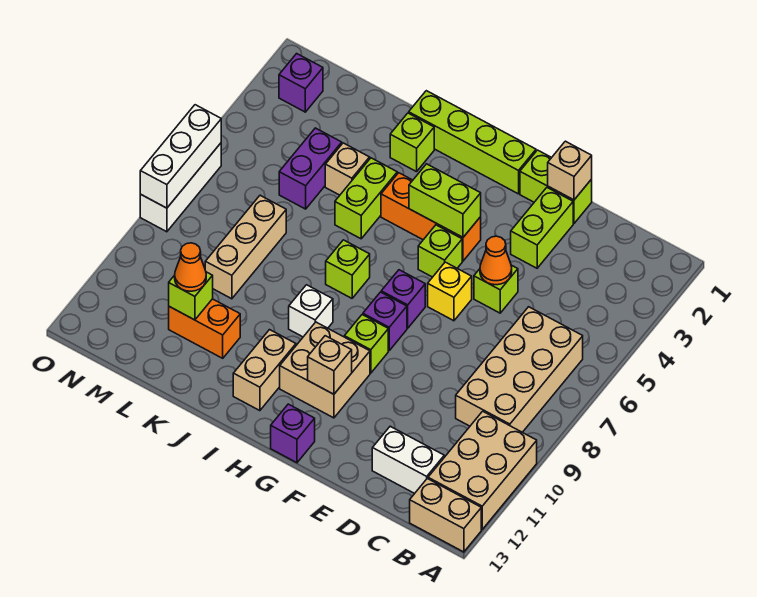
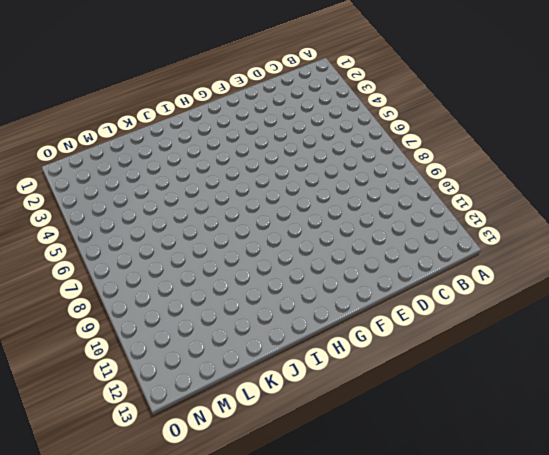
none -> tan 2x3 brick [428,411,537,529]
none -> tan 1x2 brick [410,479,481,552]
none -> tan 2x4 brick [456,307,583,432]
none -> white 1x2 brick [372,426,444,493]

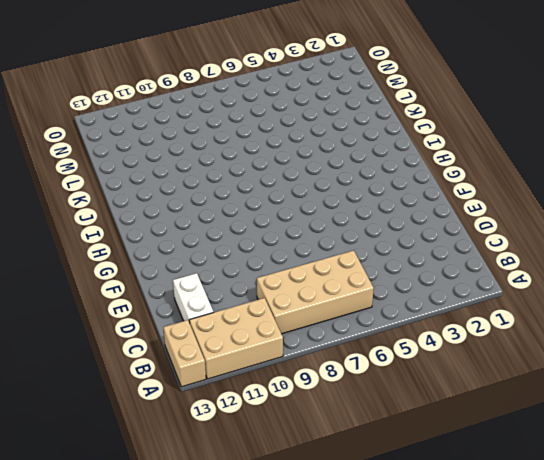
none -> lime 1x2 brick [520,150,592,223]
none -> lime 1x2 brick [511,188,573,268]
none -> lime 1x1 brick [474,265,518,313]
none -> yellow 1x1 brick [428,262,472,321]

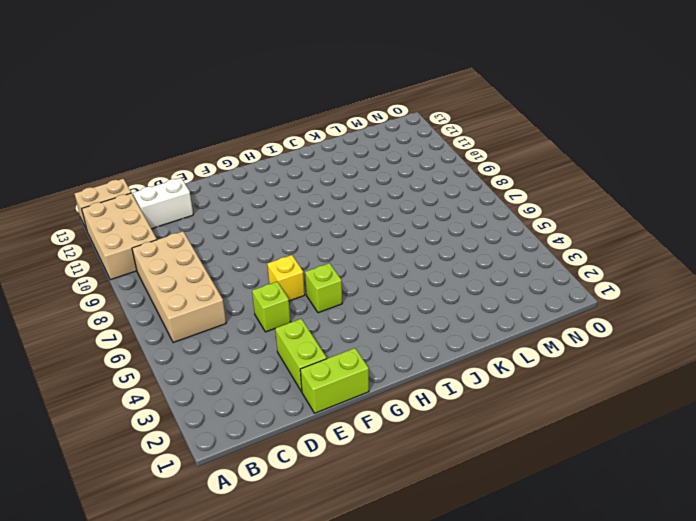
none -> lime 1x4 brick [409,91,536,194]
none -> orange 1x3 brick [381,173,481,261]
none -> purple 1x1 brick [381,270,425,328]
none -> purple 1x1 brick [363,292,407,350]

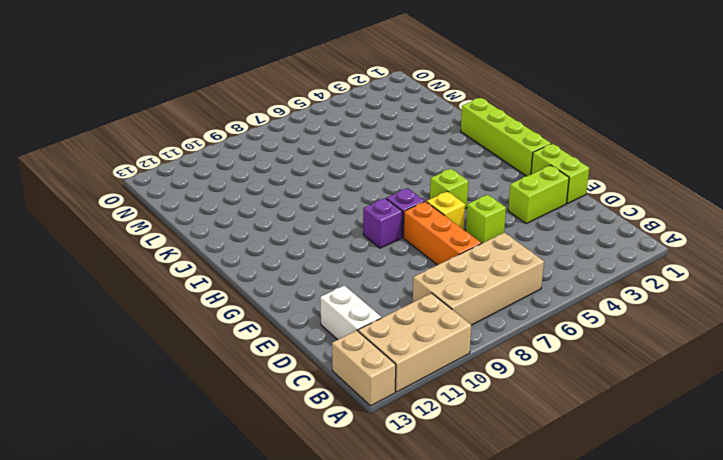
orange 1x3 brick [404,202,481,265] -> orange 1x3 brick moved to [381,173,481,261]
none -> lime 1x1 brick [344,315,388,373]
none -> tan 2x2 brick [280,322,370,418]
none -> purple 1x1 brick [271,404,315,463]
none -> lime 1x1 brick [326,240,370,298]

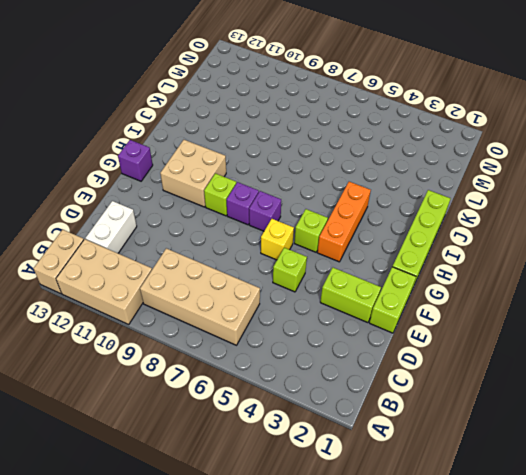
none -> lime 1x1 brick [326,240,370,298]
none -> white 1x1 brick [289,285,333,337]
none -> tan 1x2 brick [233,330,296,411]
none -> lime 1x1 brick [390,113,434,172]

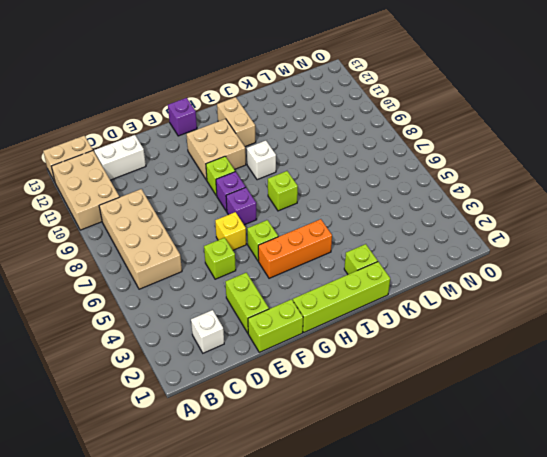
white 1x1 brick [191,310,224,353] -> none
none -> lime 1x2 brick [335,158,397,239]
none -> tan 1x1 brick [325,143,370,195]
none -> orange 1x2 brick [169,299,240,358]
none -> purple 1x2 brick [279,128,342,209]

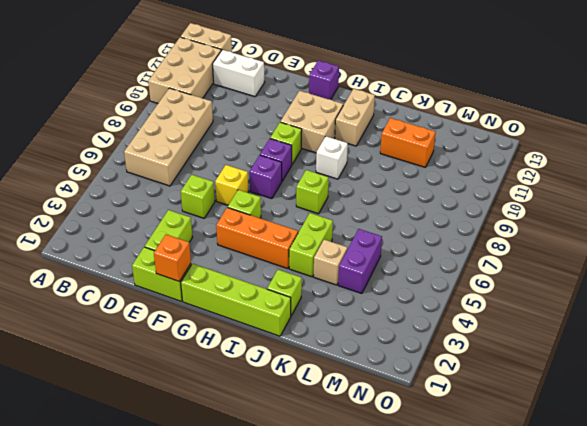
orange 1x1 brick [154,235,191,282] -> none
none -> tan 1x3 brick [205,195,286,299]
none -> purple 1x1 brick [279,54,323,112]
none -> white 1x3 brick [140,143,221,232]
none -> tan 1x1 brick [548,141,592,200]

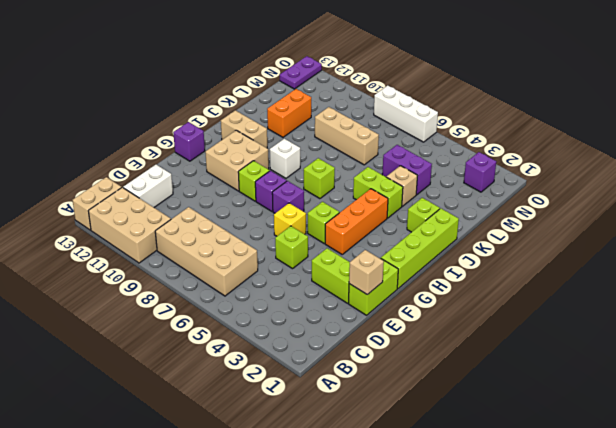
purple 1x2 plate [280,56,322,89] -> none
none -> orange 1x1 cone [480,236,512,285]
none -> lime 1x2 brick [409,164,481,237]
none -> tan 1x1 brick [308,336,352,394]
none -> lime 1x1 brick [169,272,213,320]

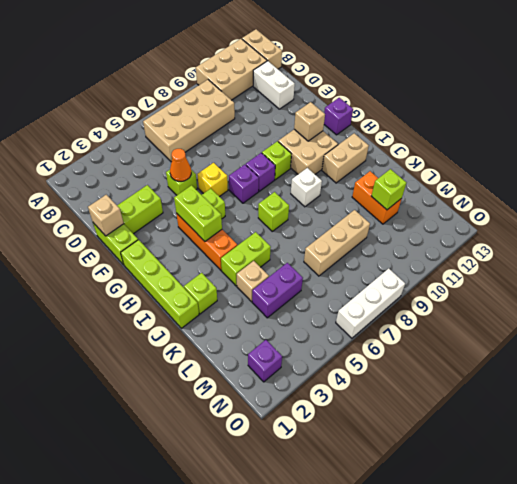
none -> white 1x3 brick [140,105,221,208]
none -> orange 1x1 cone [175,243,206,291]

